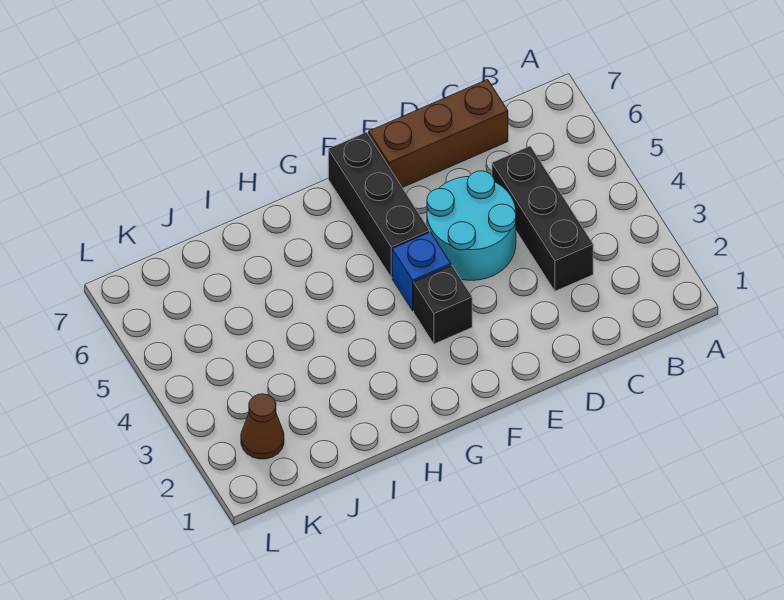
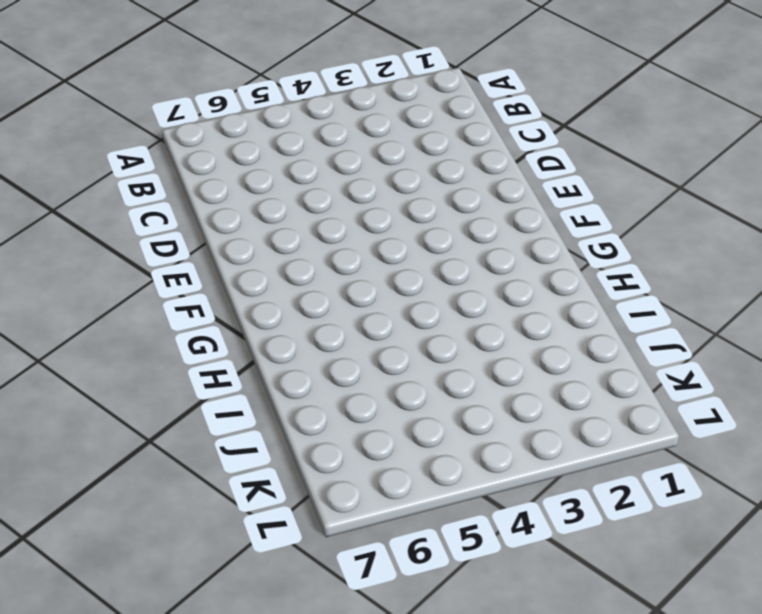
none -> black 1x3 brick [492,146,593,291]
none -> brown 1x3 brick [369,79,508,188]

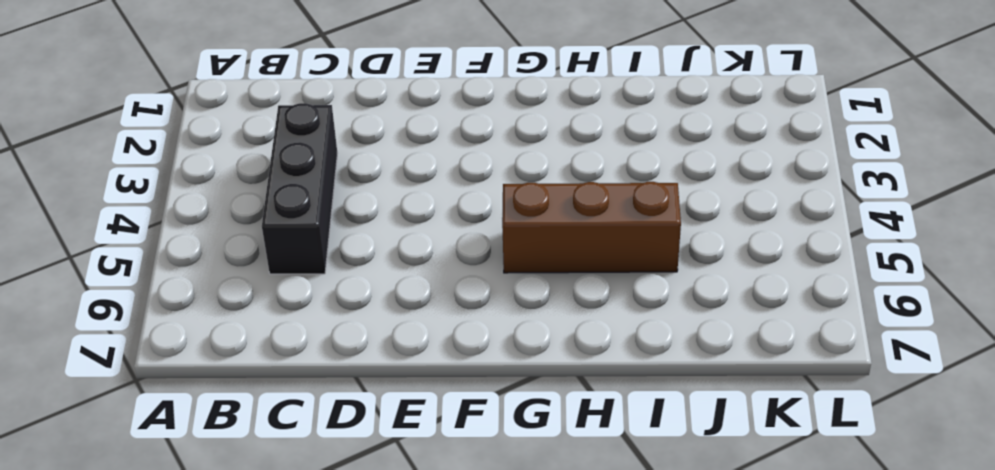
brown 1x3 brick [502,182,681,273] -> brown 1x3 brick moved to [369,79,508,188]
none -> cyan 2x2 round brick [427,171,516,280]
none -> black 1x1 brick [414,265,472,344]

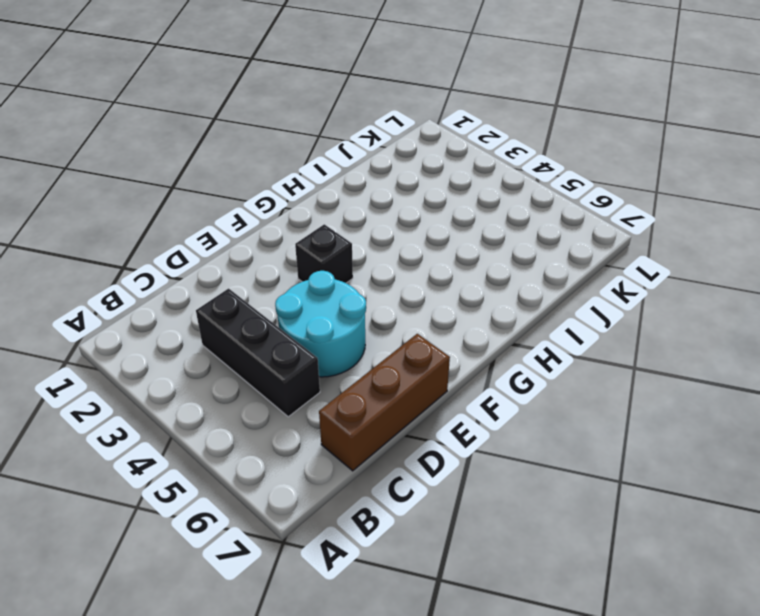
none -> blue 1x1 brick [392,232,451,311]
none -> black 1x3 brick [328,132,430,277]

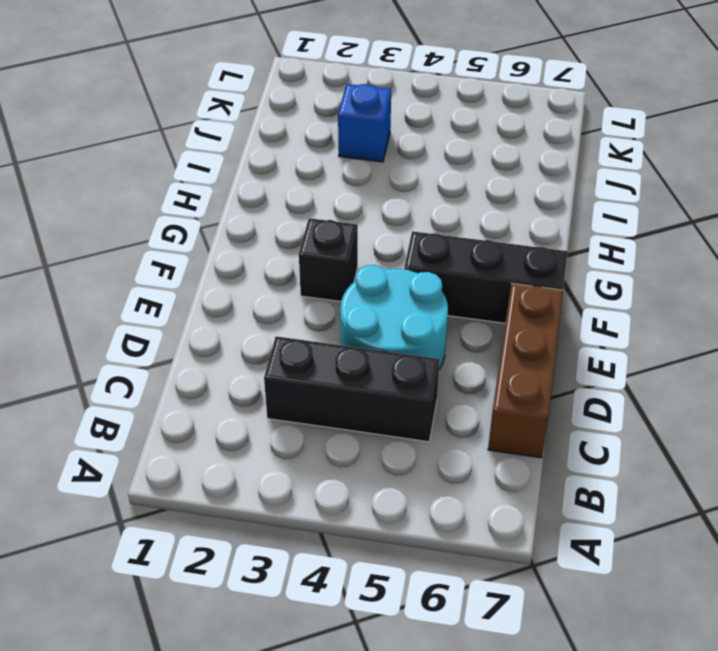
blue 1x1 brick [338,84,391,162] -> blue 1x1 brick moved to [392,232,451,311]
none -> brown 1x1 cone [241,394,284,459]

